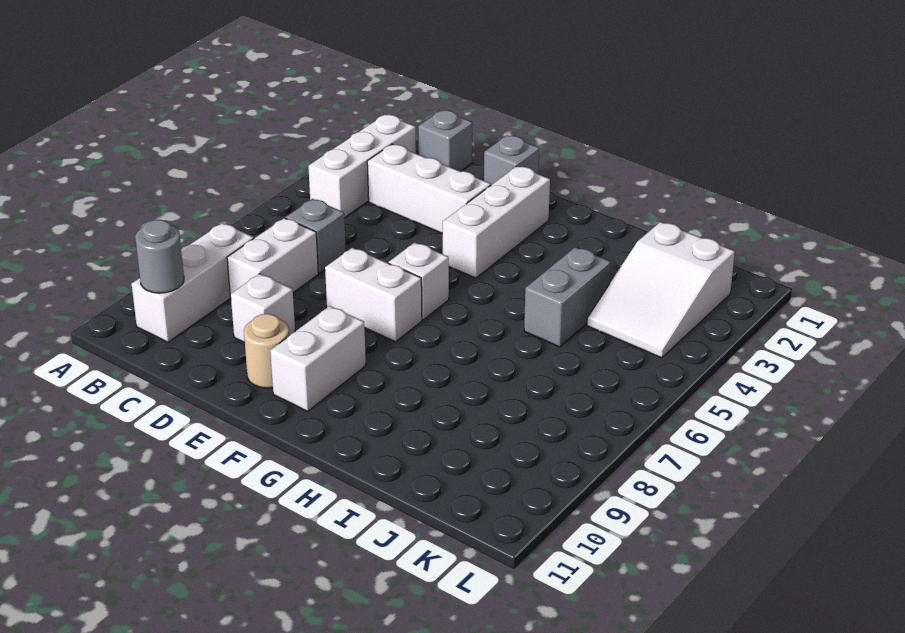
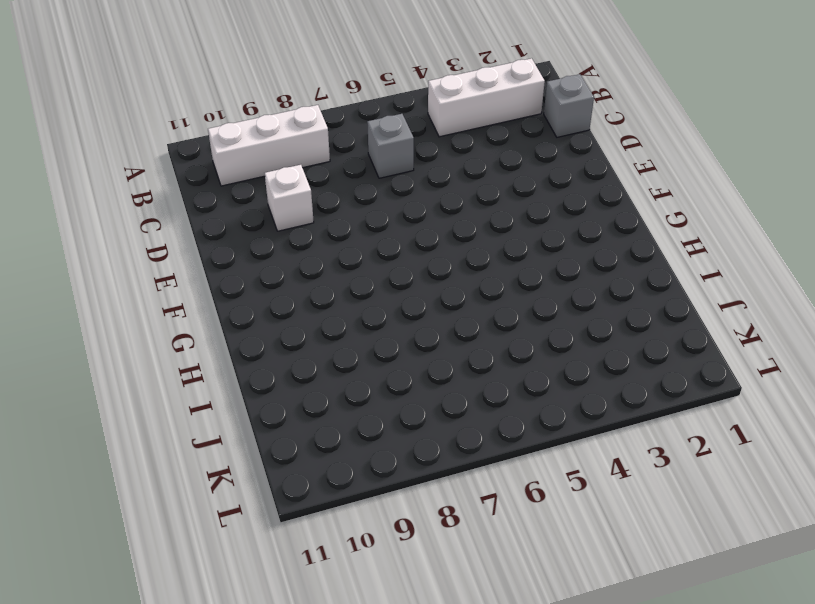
none -> white 1x3 brick [367,144,491,234]
none -> white 1x2 brick [227,218,318,298]
none -> grey 1x1 brick [484,135,539,185]

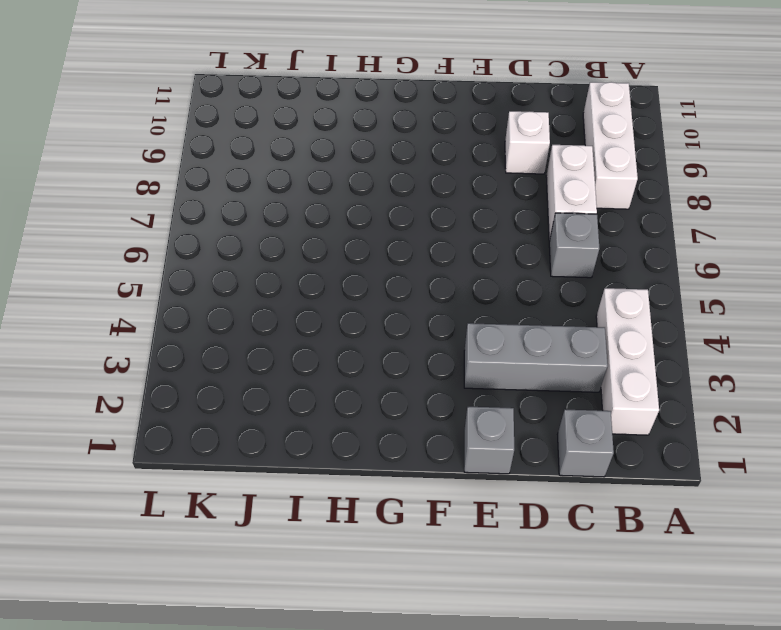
grey 1x3 brick [464,323,608,392] -> white 1x3 brick [367,144,491,234]
none -> white 1x2 brick [325,248,422,342]
none -> tan 1x1 round brick [244,314,289,388]
none -> white 1x3 brick [443,166,550,278]

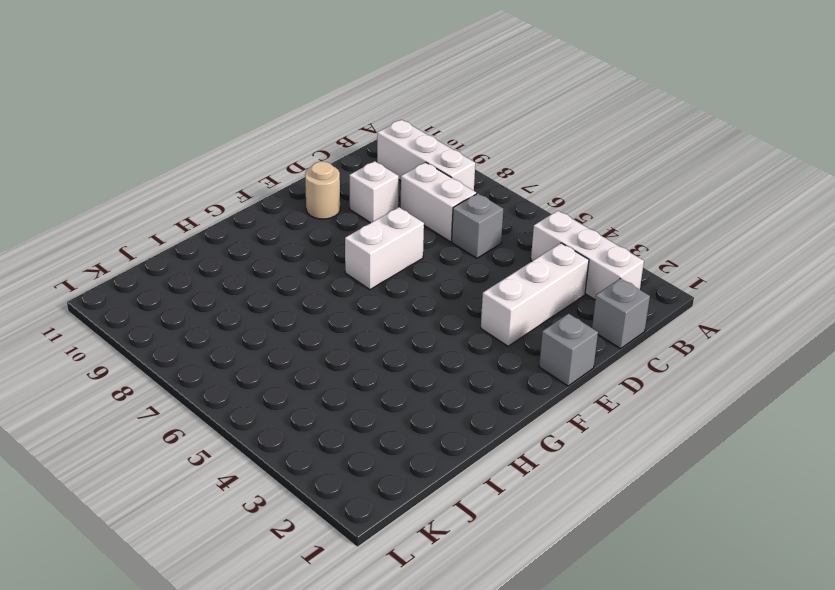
none -> white 1x3 brick [443,166,550,278]
none -> white 1x1 brick [389,243,449,320]
none -> white 1x2 brick [270,306,366,411]

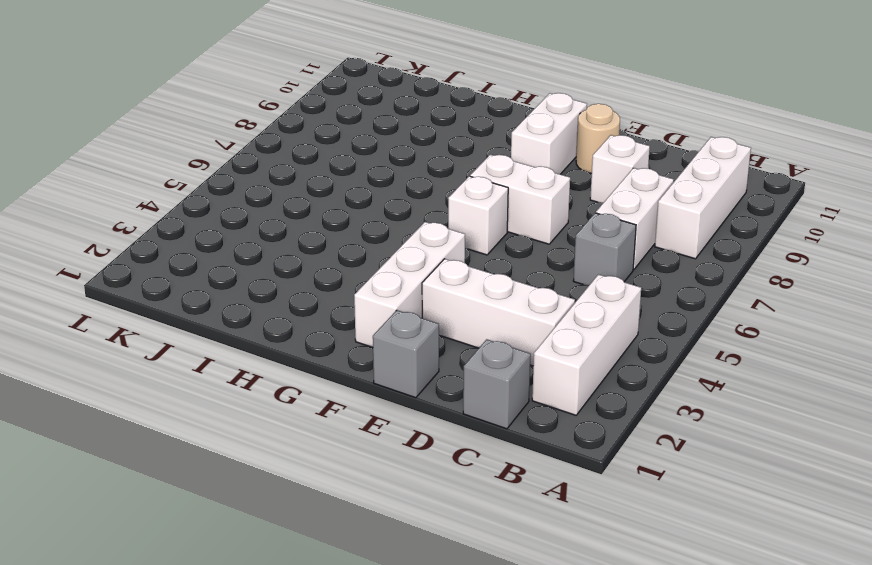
none -> grey 1x2 brick [524,247,611,347]
none -> white 2x3 slope [587,222,735,358]
none -> grey 1x1 round brick [135,220,184,293]

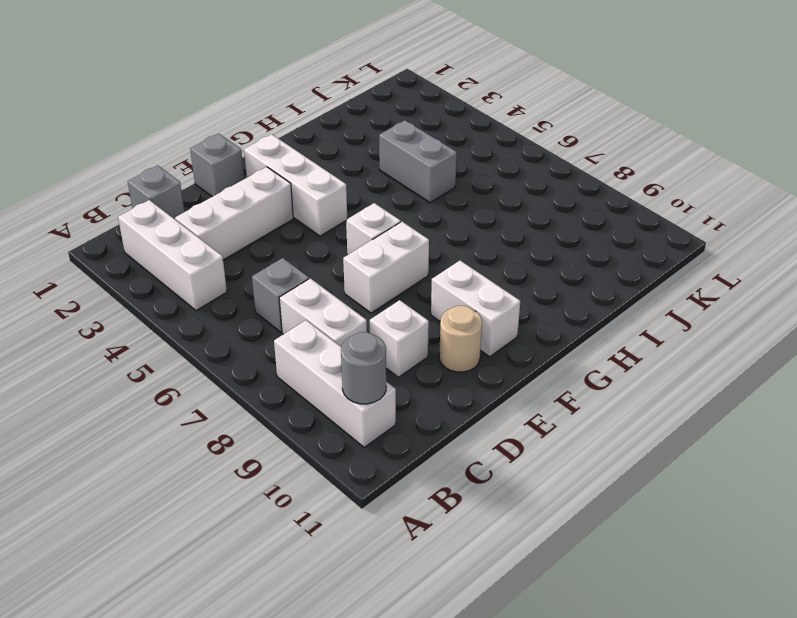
none -> white 2x3 slope [587,222,735,358]

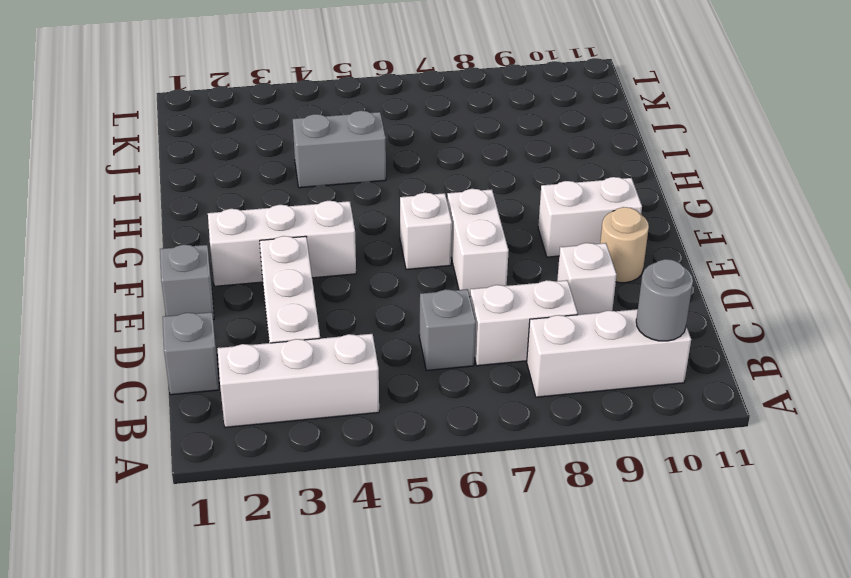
none -> white 2x3 slope [587,222,735,358]

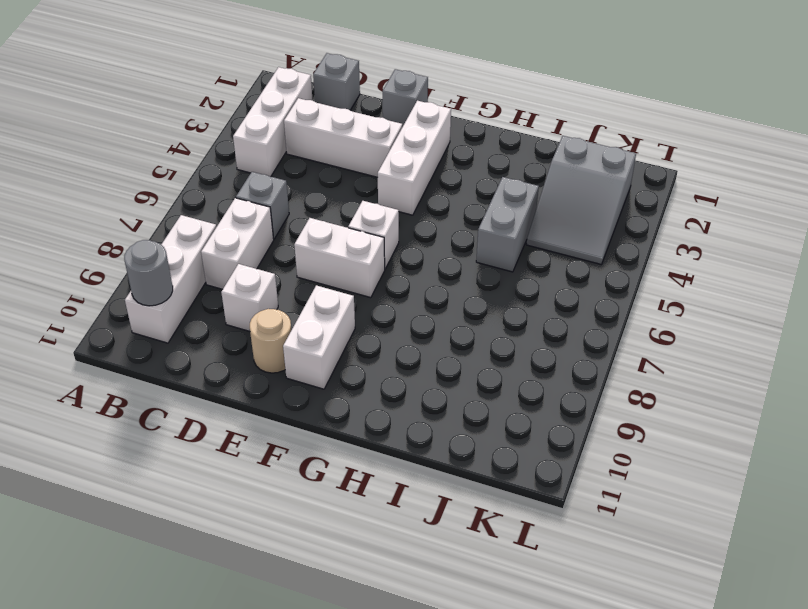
grey 2x3 slope [526,136,636,264] -> white 2x3 slope [587,222,735,358]

